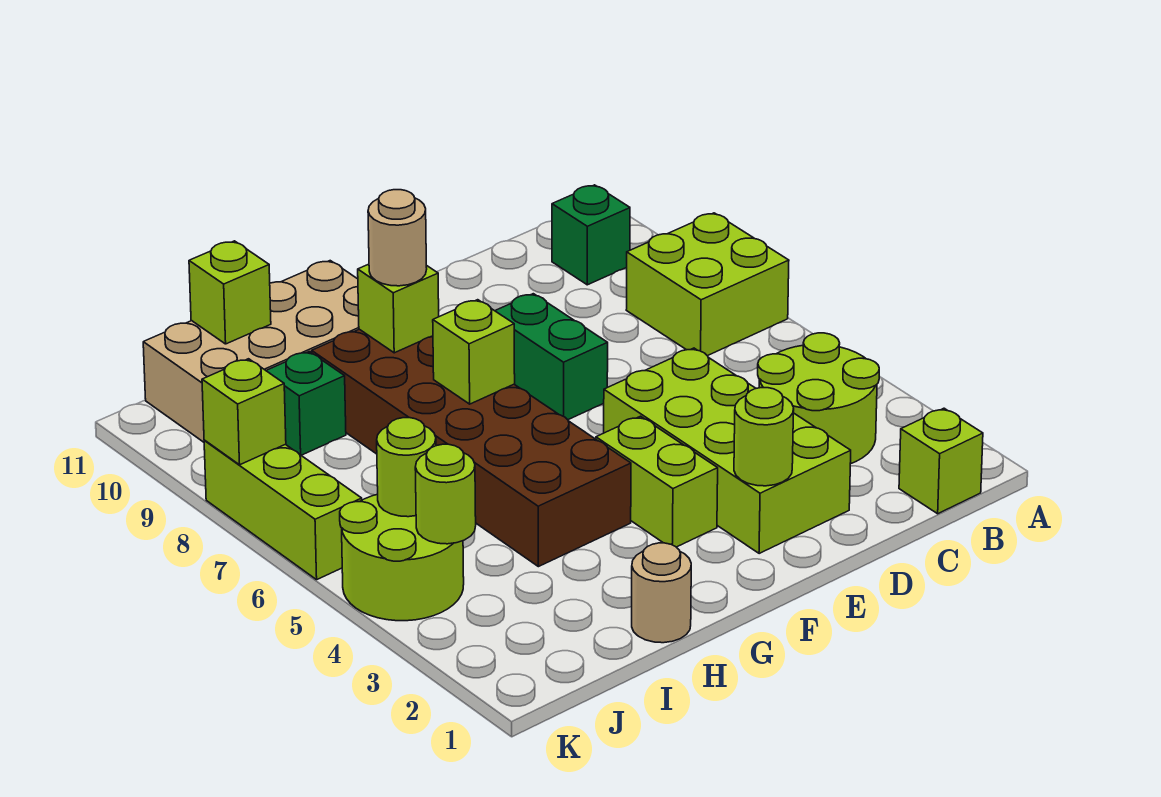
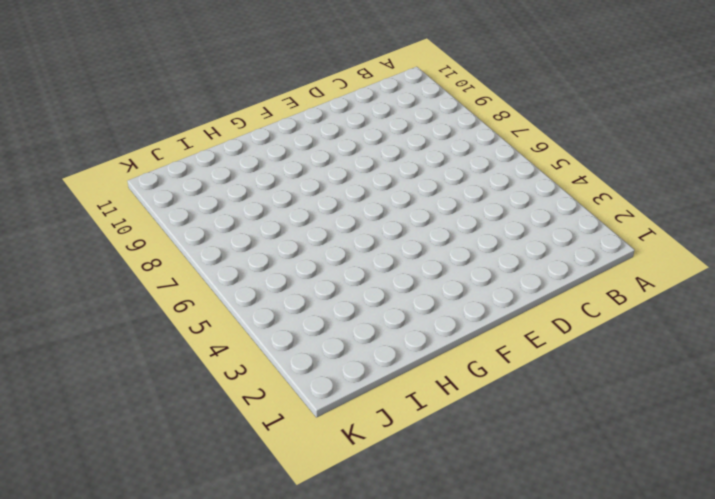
none -> lime 2x2 brick [626,213,789,356]
none -> lime 1x1 brick [899,408,983,514]
none -> lime 2x2 round brick [758,333,879,464]

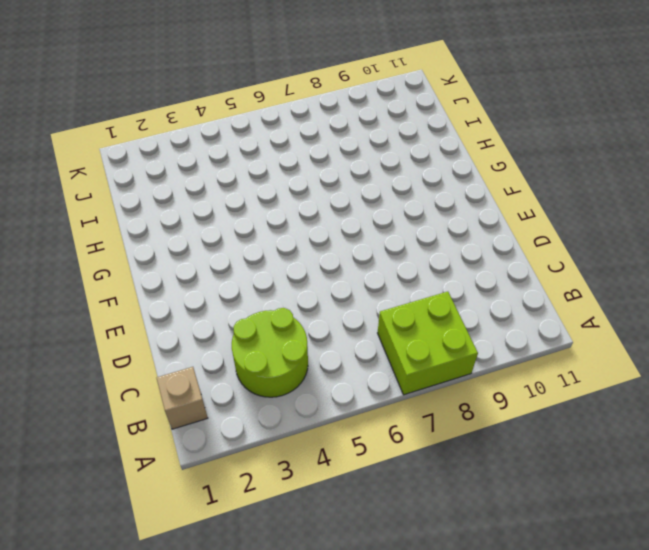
tan 1x1 brick [157,367,208,429] -> lime 1x1 brick [899,408,983,514]
none -> green 1x1 brick [552,185,630,285]
none -> lime 2x4 brick [604,348,851,554]
none -> green 1x2 brick [495,294,608,420]

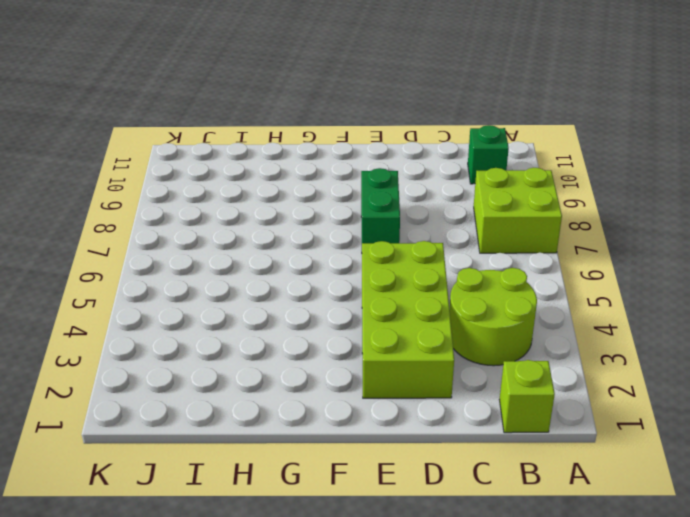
none -> lime 1x2 brick [596,416,718,547]
none -> brown 2x6 brick [312,329,631,567]
none -> tan 2x4 brick [143,261,359,442]

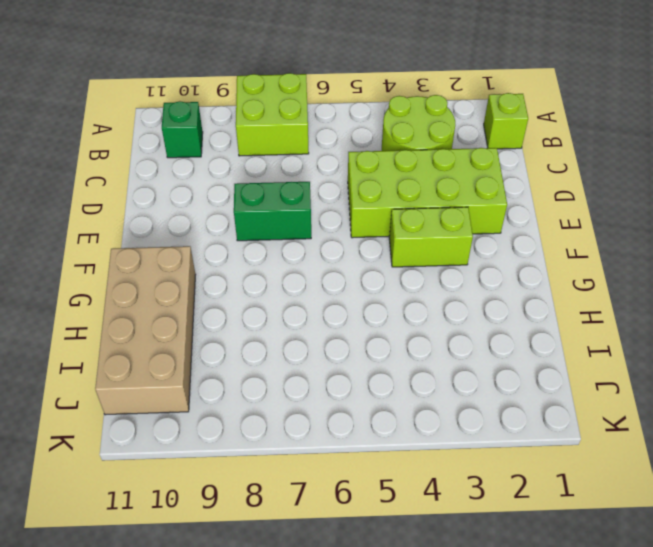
none -> brown 2x6 brick [312,329,631,567]
none -> tan 1x1 round brick [632,543,691,643]
none -> green 1x1 brick [266,352,346,455]

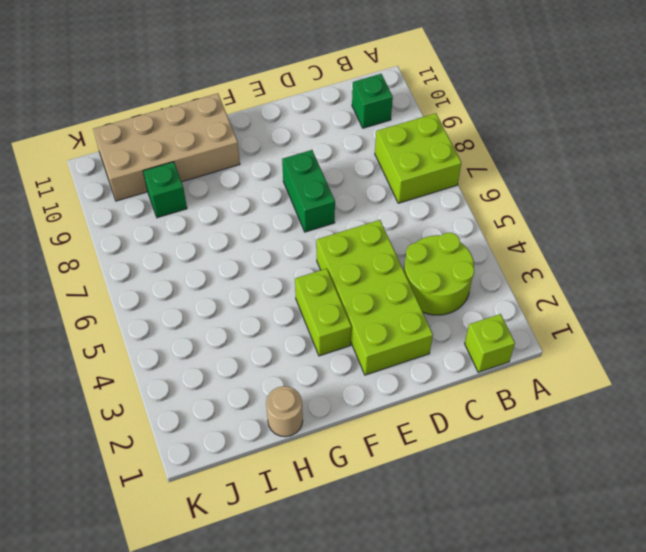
none -> brown 2x6 brick [312,329,631,567]
none -> lime 2x2 round brick [340,494,464,621]
none -> lime 1x3 brick [204,441,362,580]

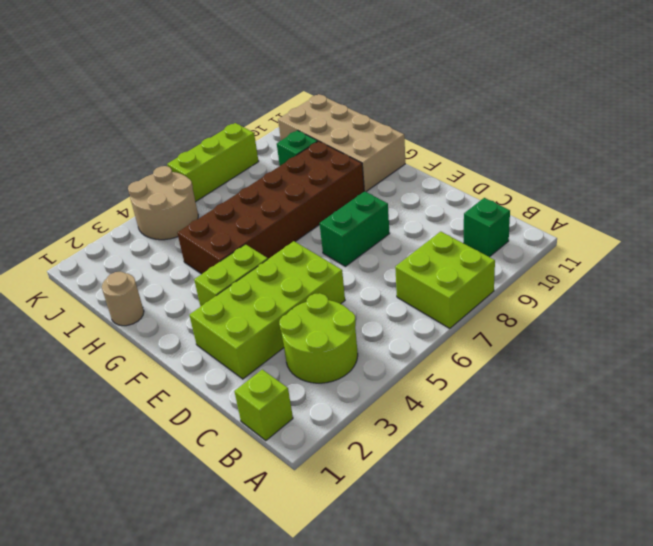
tan 2x2 round brick [128,166,198,240] -> lime 2x2 round brick [340,494,464,621]
none -> lime 1x1 round brick [734,388,794,486]
none -> lime 1x1 brick [433,300,515,404]
none -> lime 1x1 brick [358,264,439,353]

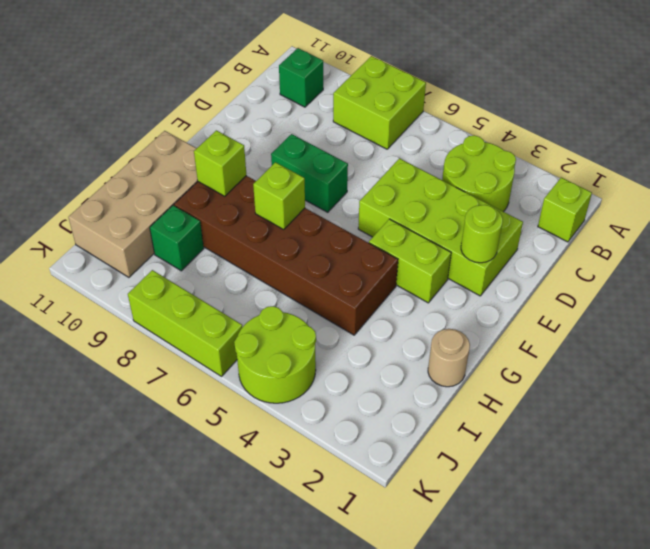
none -> lime 1x1 brick [189,241,271,344]
none -> lime 1x1 round brick [415,444,476,544]
none -> lime 1x1 round brick [377,418,436,517]

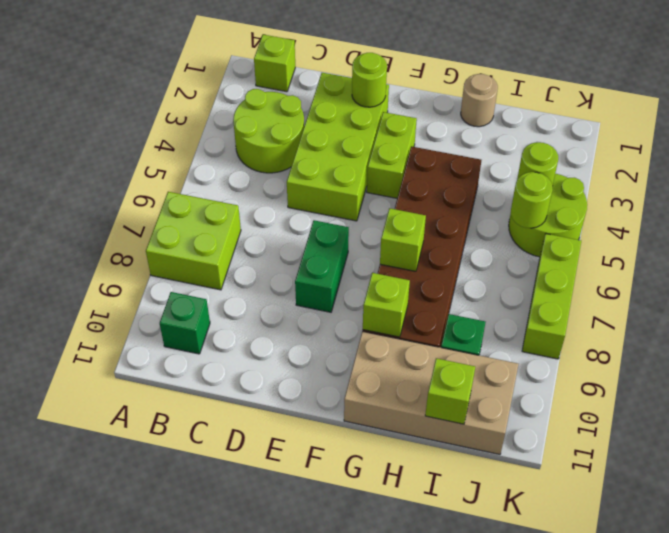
none -> lime 1x1 brick [202,359,286,465]
none -> tan 1x1 round brick [368,190,427,286]

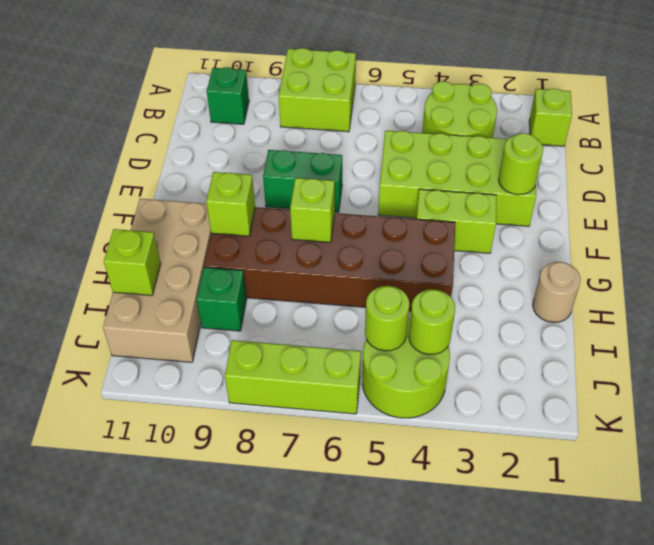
none -> lime 1x1 brick [202,359,286,465]
none -> tan 1x1 round brick [368,190,427,286]

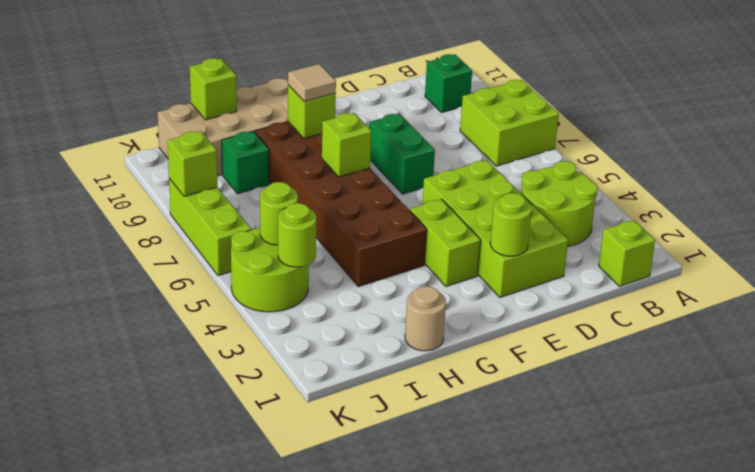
tan 1x1 tile [288,64,336,102] -> tan 1x1 round brick [368,190,427,286]

